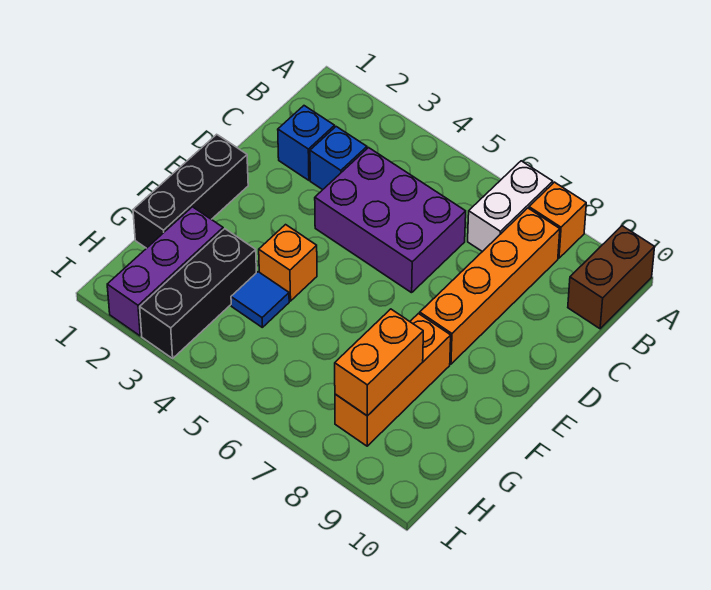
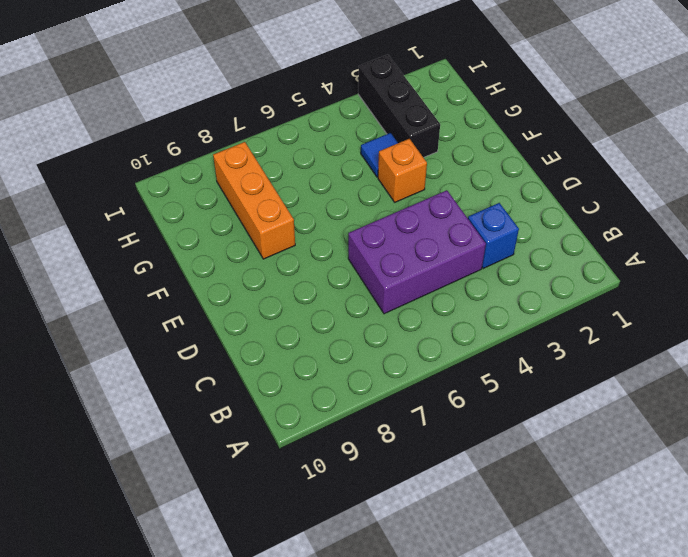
none -> white 1x2 brick [468,161,553,252]
none -> orange 1x1 brick [529,182,586,258]
none -> brown 1x2 brick [568,226,655,329]

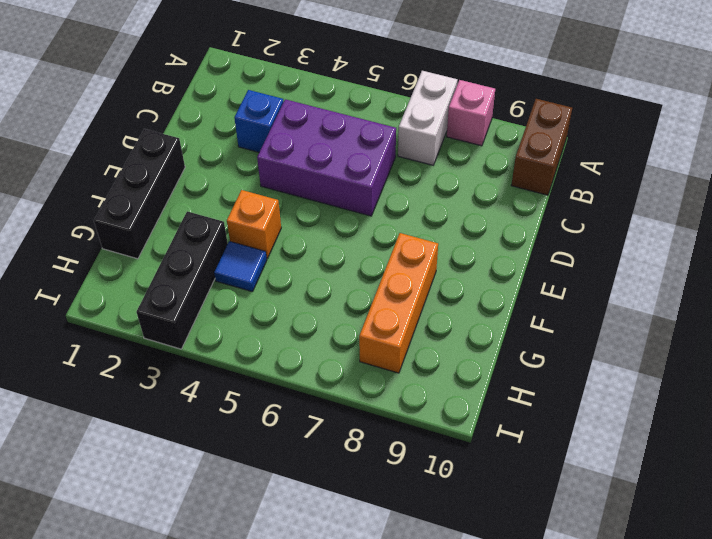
pink 1x1 brick [447,80,495,146] -> orange 1x1 brick [529,182,586,258]
none -> orange 1x4 brick [420,208,560,364]
none -> blue 1x1 brick [278,106,335,180]
none -> purple 1x3 brick [107,207,223,336]

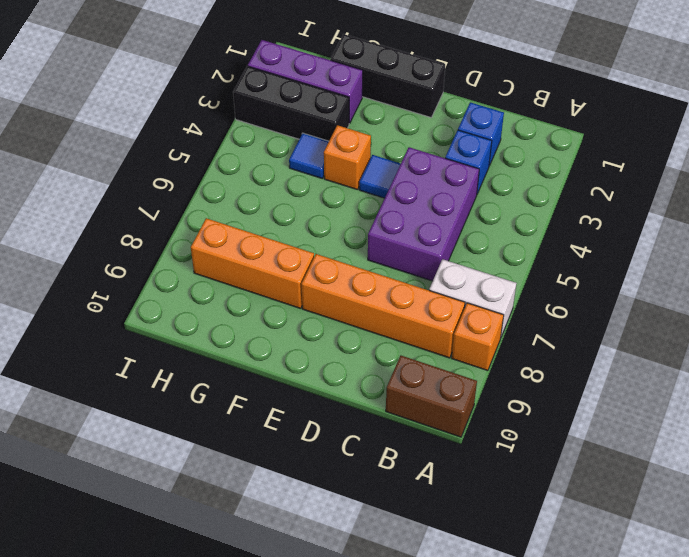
blue 1x1 tile [359,155,401,198] -> none
none -> orange 1x2 brick [335,309,423,416]

